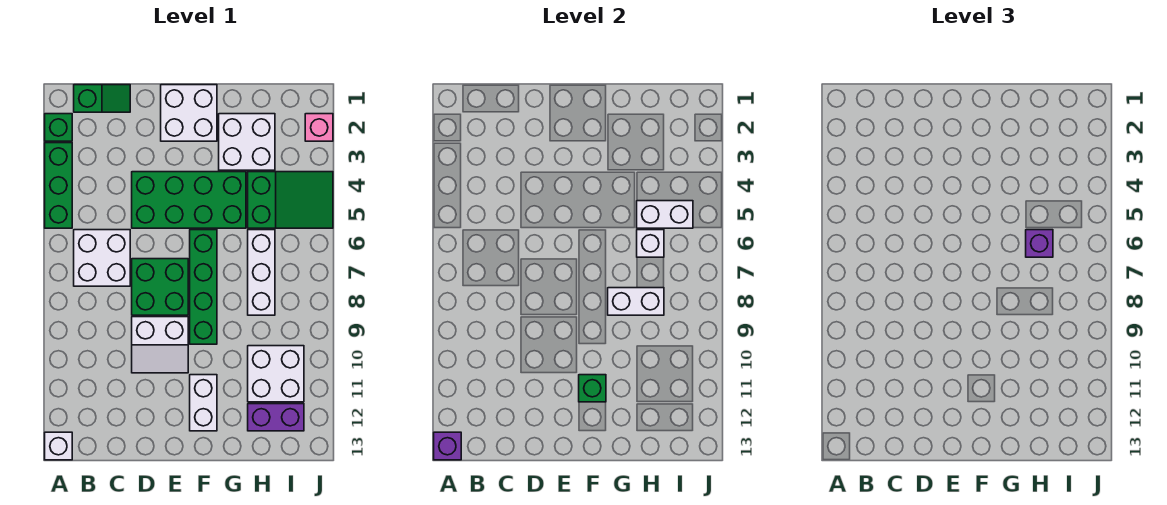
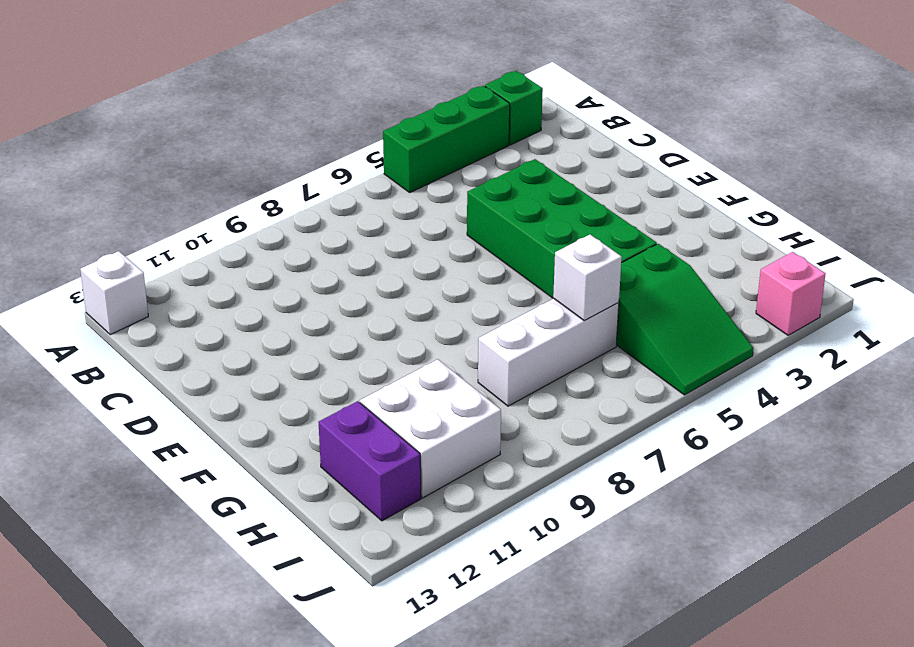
none -> green 1x2 slope [74,85,130,112]
none -> white 2x2 brick [74,230,130,286]
none -> green 2x2 brick [132,259,188,315]

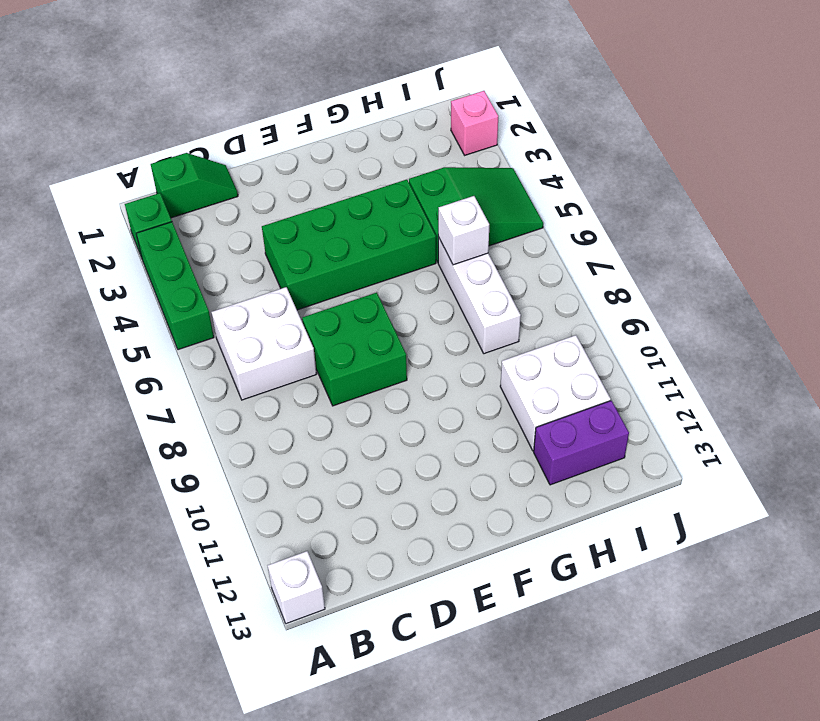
none -> white 2x2 slope [132,317,188,373]
none -> white 2x2 brick [161,85,217,141]
none -> green 1x4 brick [190,230,217,344]

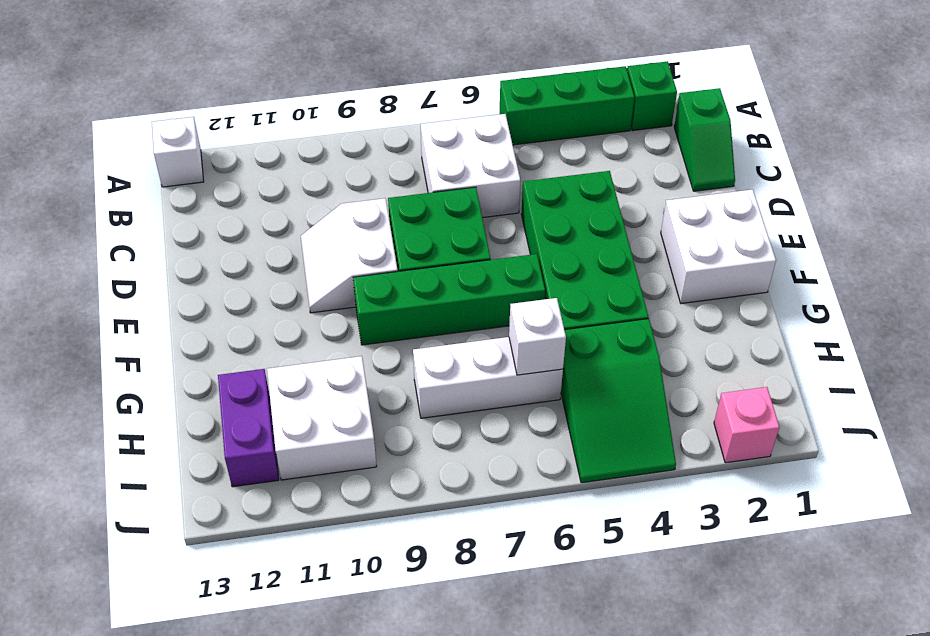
none -> white 1x2 brick [190,375,217,431]
none -> white 2x2 brick [219,114,275,170]
none -> purple 1x1 brick [434,432,461,460]

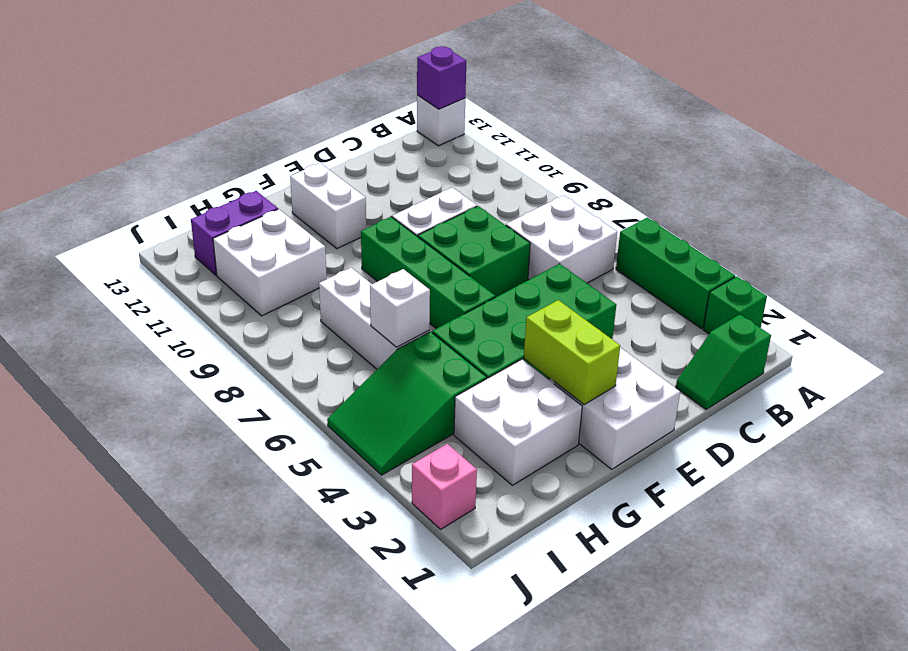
lime 1x2 brick [524,300,620,405] -> none
none -> green 1x1 brick [579,375,606,402]
none -> white 1x2 brick [608,288,664,315]
none -> white 1x2 brick [637,201,693,228]

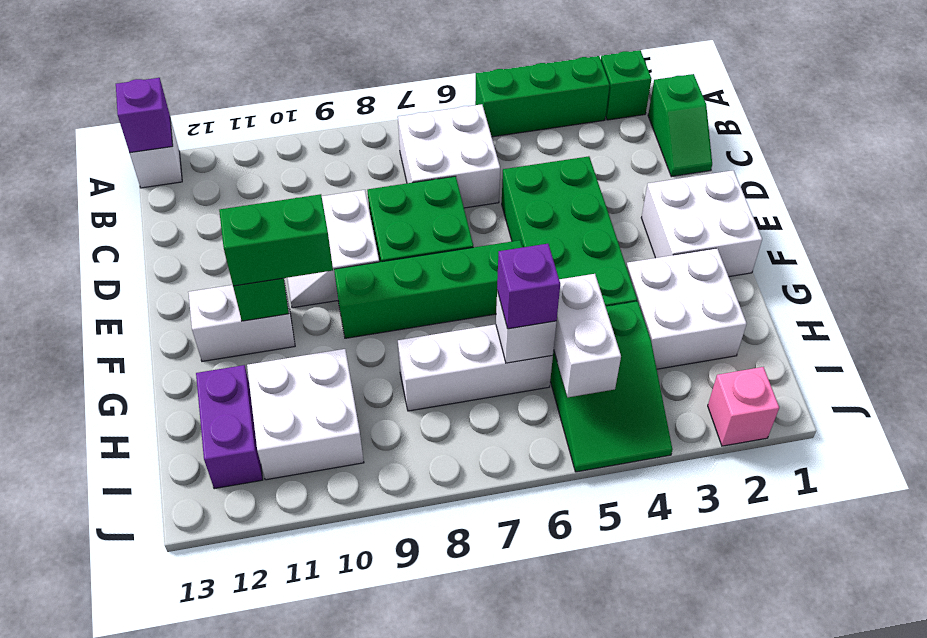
green 1x2 brick [219,194,333,286] -> none
none -> white 1x2 brick [608,288,664,315]

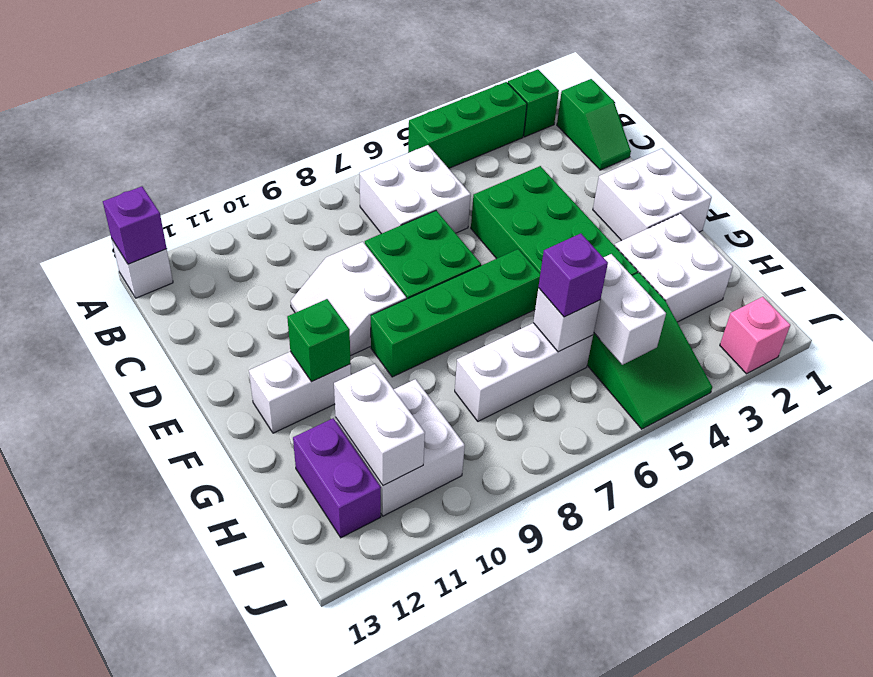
white 1x2 brick [334,364,425,486] -> white 1x2 brick moved to [608,288,664,315]

